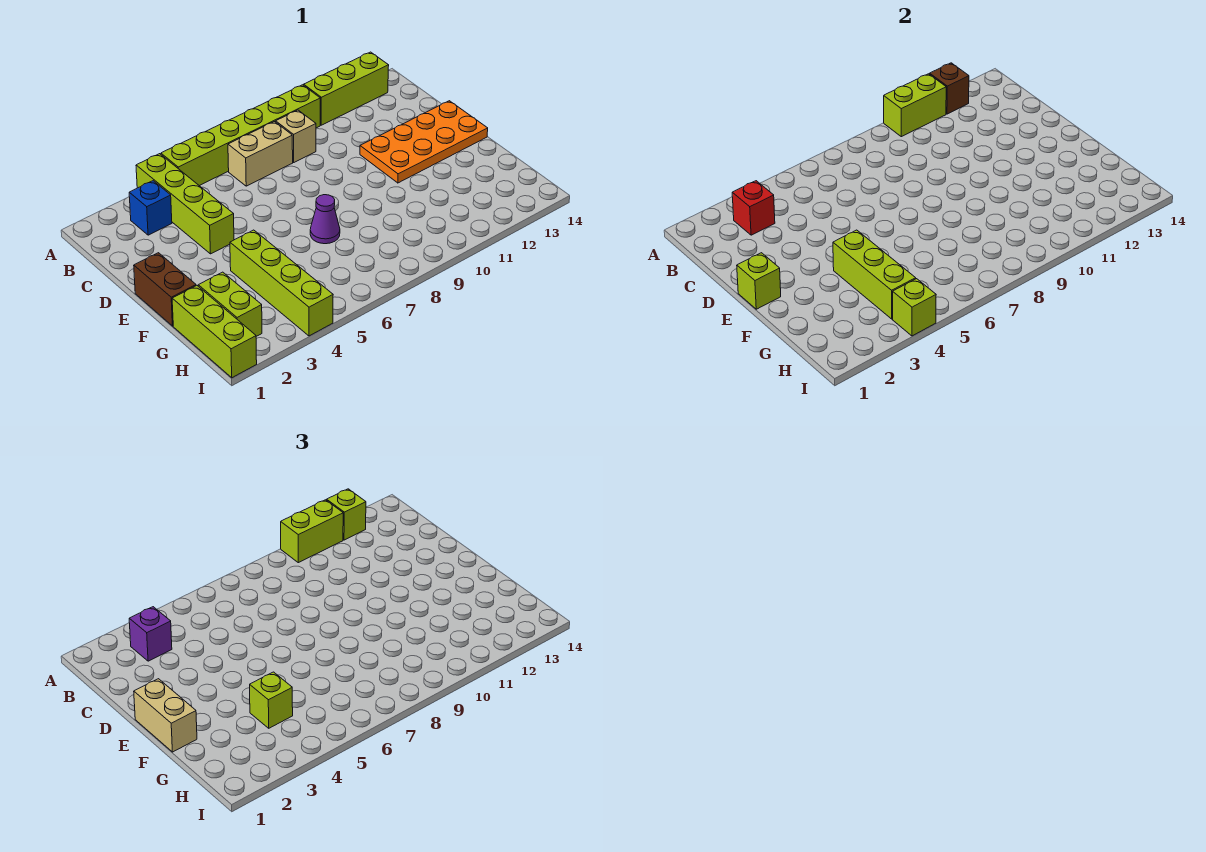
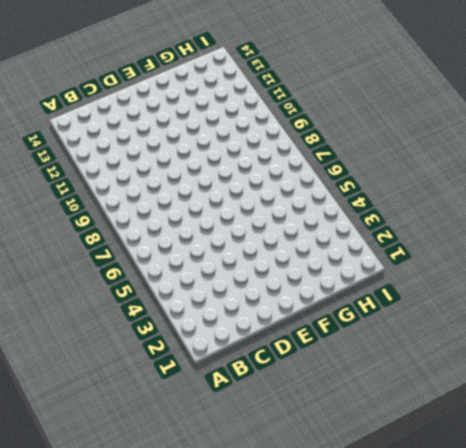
none -> lime 1x4 brick [136,154,234,254]
none -> lime 1x6 brick [161,85,320,186]
none -> lime 1x3 brick [304,52,389,125]

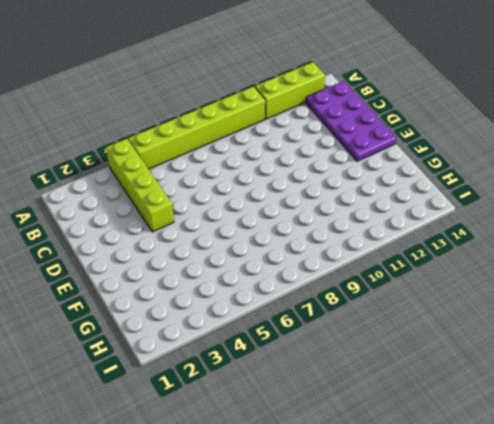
purple 2x4 plate [306,81,396,161] -> orange 2x4 plate [360,101,488,183]
none -> blue 1x1 brick [129,181,172,235]
none -> tan 1x2 brick [228,122,293,186]
none -> tan 1x1 brick [276,110,316,162]

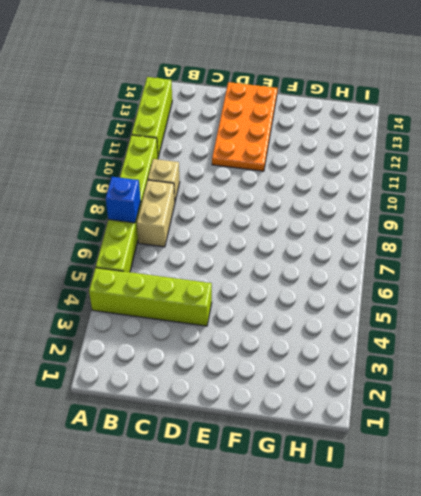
blue 1x1 brick [106,177,141,223] -> blue 1x1 brick moved to [129,181,172,235]
none -> brown 1x2 brick [134,253,196,326]
none -> lime 1x4 brick [230,230,333,336]
none -> purple 1x1 cone [310,195,340,244]

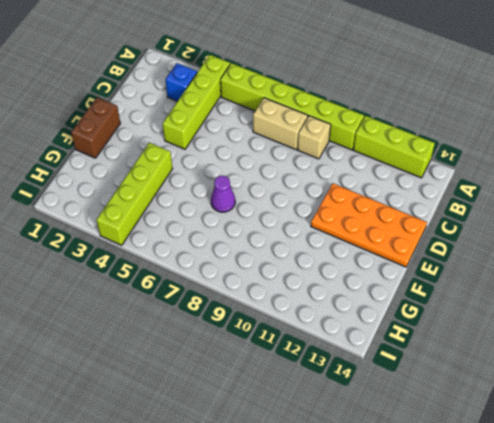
none -> lime 1x3 brick [172,286,257,378]
none -> lime 1x2 brick [198,272,262,336]
none -> lime 1x2 brick [884,74,946,137]

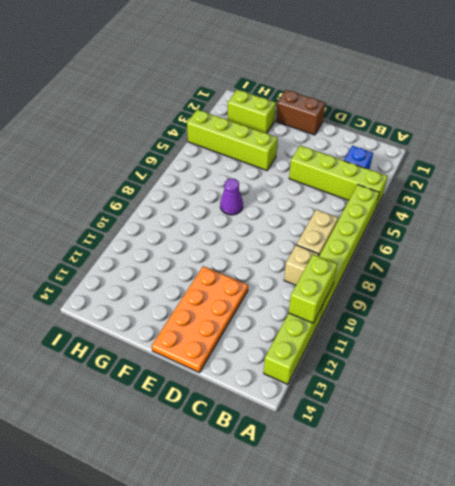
none -> lime 1x3 brick [172,286,257,378]
none -> brown 1x1 brick [930,63,969,114]
none -> red 1x1 brick [732,181,775,235]

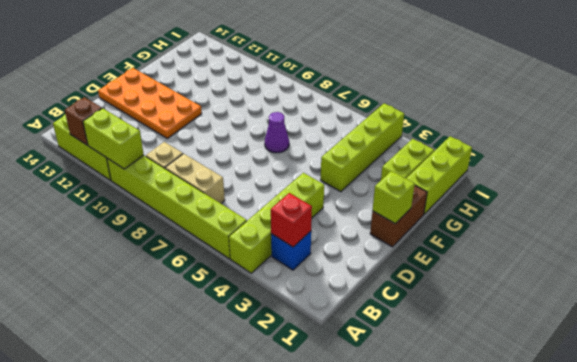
none -> lime 1x3 brick [833,230,916,319]
none -> lime 1x1 brick [893,279,936,336]
none -> lime 1x2 brick [281,500,343,563]

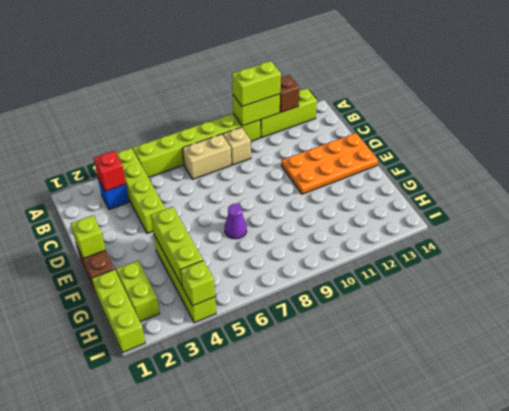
none -> lime 1x1 brick [327,489,366,540]
none -> purple 1x1 brick [129,607,172,661]
none -> tan 1x2 brick [134,679,197,752]

